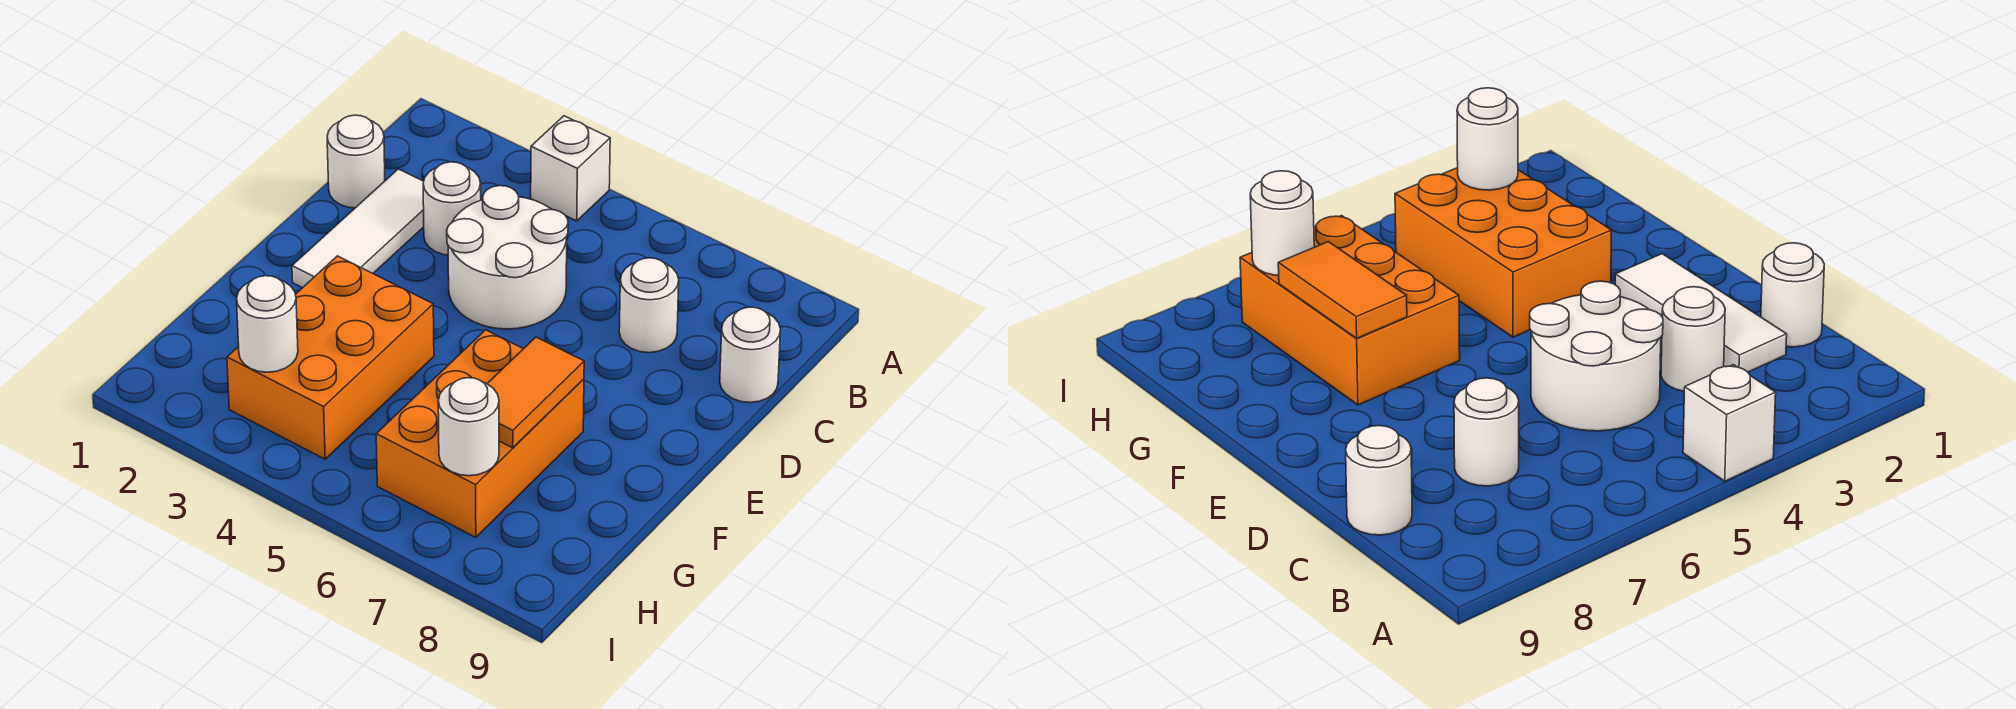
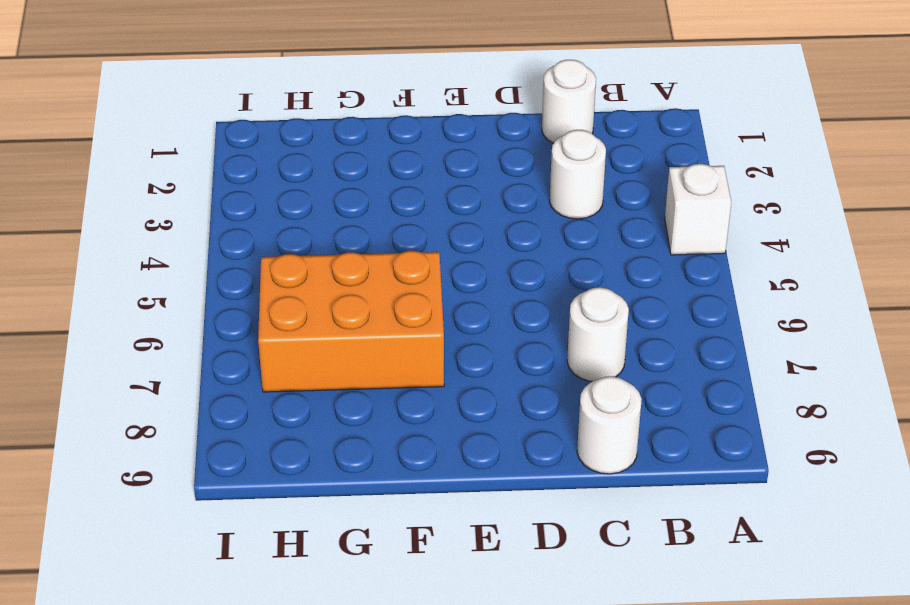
none -> white 1x3 tile [292,169,424,288]
none -> white 2x2 round brick [447,186,568,329]
none -> orange 2x3 brick [227,256,434,459]

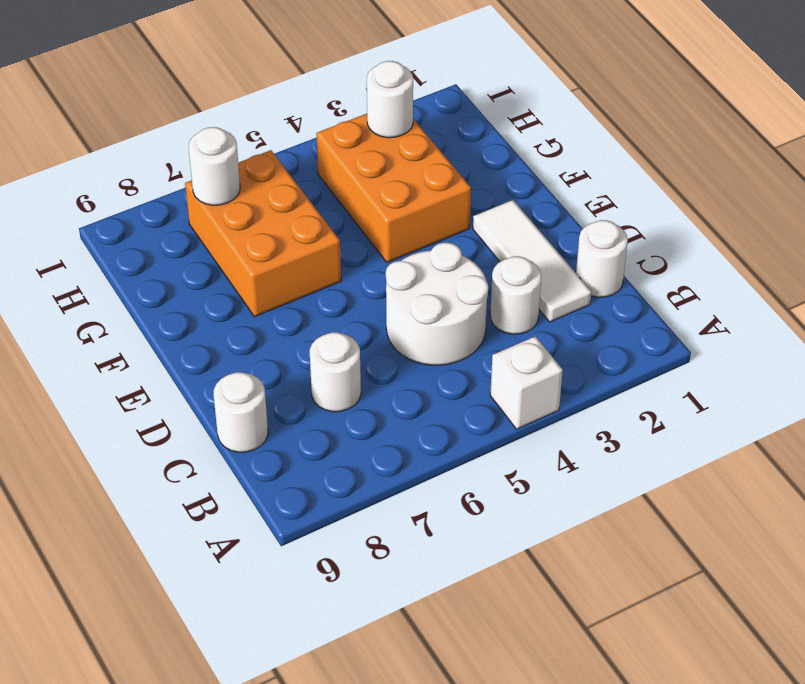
none -> orange 1x2 tile [487,337,584,448]

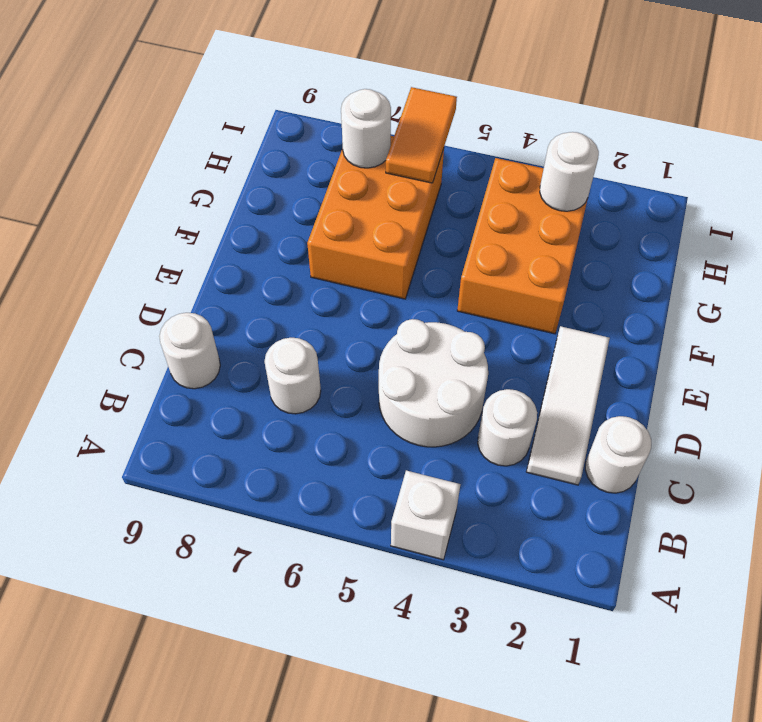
orange 1x2 tile [386,87,457,183] -> orange 1x2 tile moved to [487,337,584,448]

